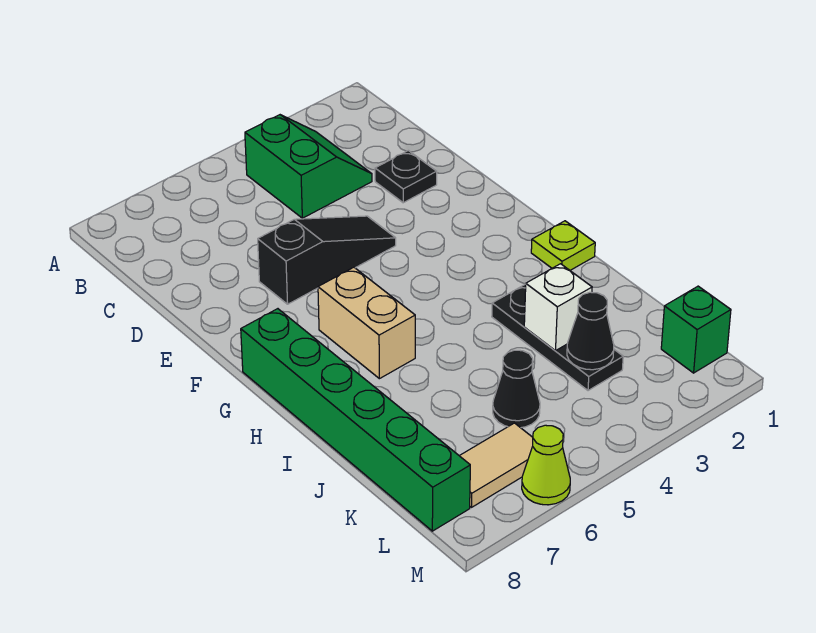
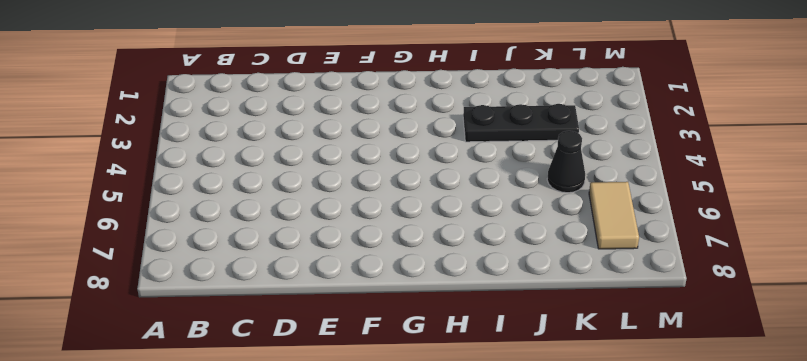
none -> green 2x2 slope [245,115,372,218]
none -> black 1x1 plate [375,151,437,203]
none -> black 1x3 slope [258,216,396,304]

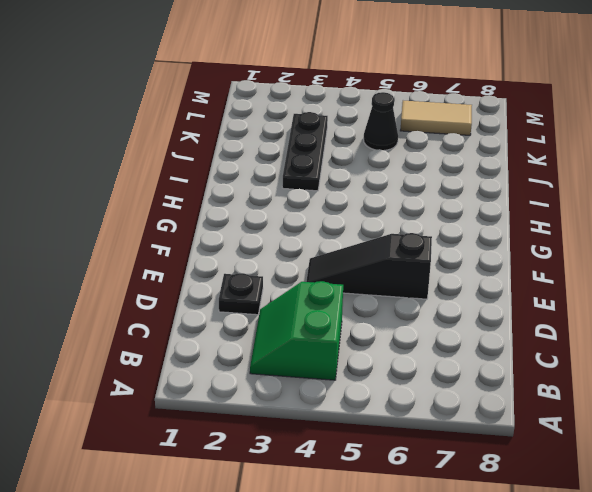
none -> tan 1x2 brick [318,267,415,379]
none -> green 1x6 brick [241,309,470,531]
none -> lime 1x1 plate [531,221,595,270]

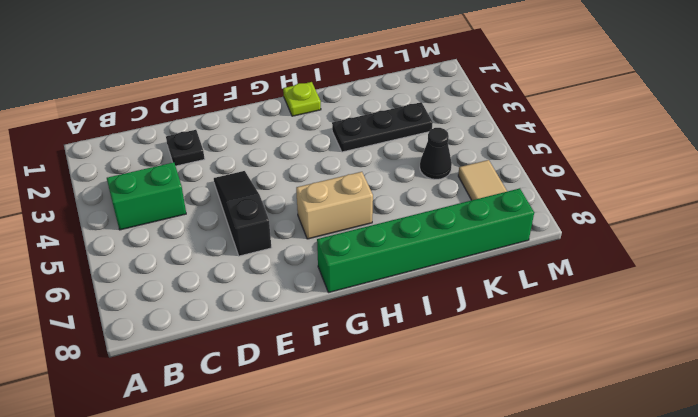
none -> green 1x1 brick [661,286,731,373]
none -> lime 1x1 cone [522,425,570,505]
none -> white 1x1 brick [524,264,592,351]

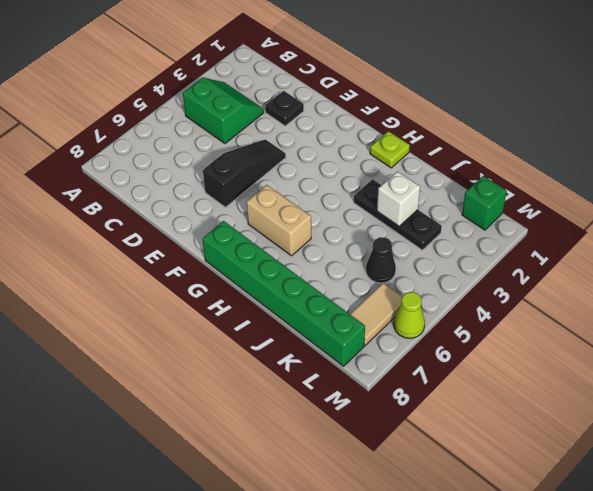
none -> black 1x1 cone [567,292,614,370]

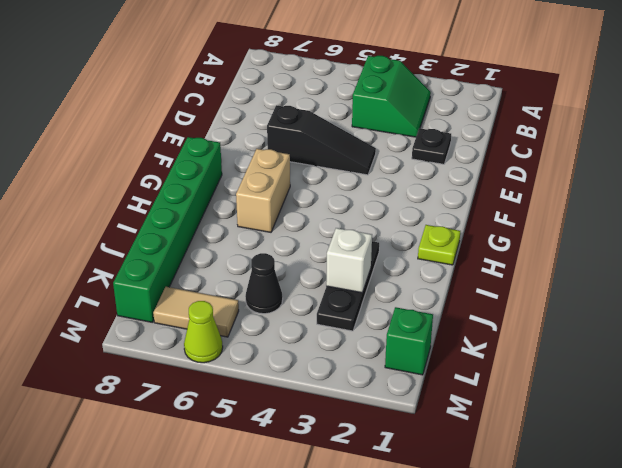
none -> black 1x1 cone [567,292,614,370]

